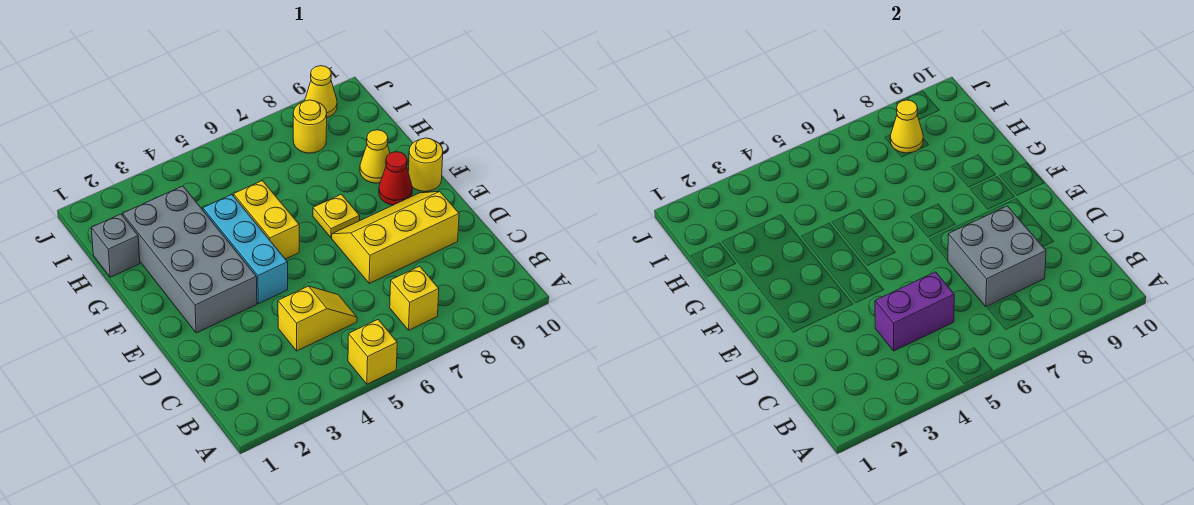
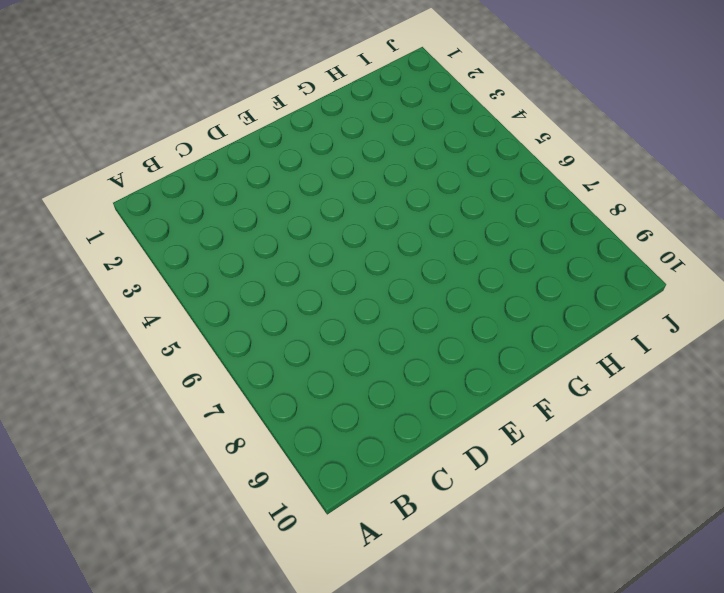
none -> yellow 1x1 brick [348,320,397,384]
none -> yellow 1x1 brick [390,266,439,330]
none -> yellow 1x2 slope [278,286,357,351]

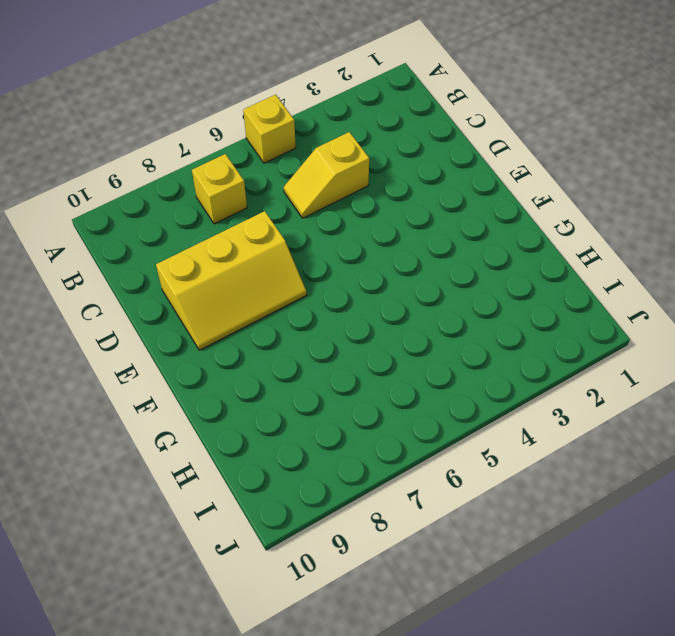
none -> grey 2x4 brick [123,186,257,333]
none -> cyan 1x3 brick [203,195,288,304]
none -> yellow 1x2 brick [234,181,299,259]

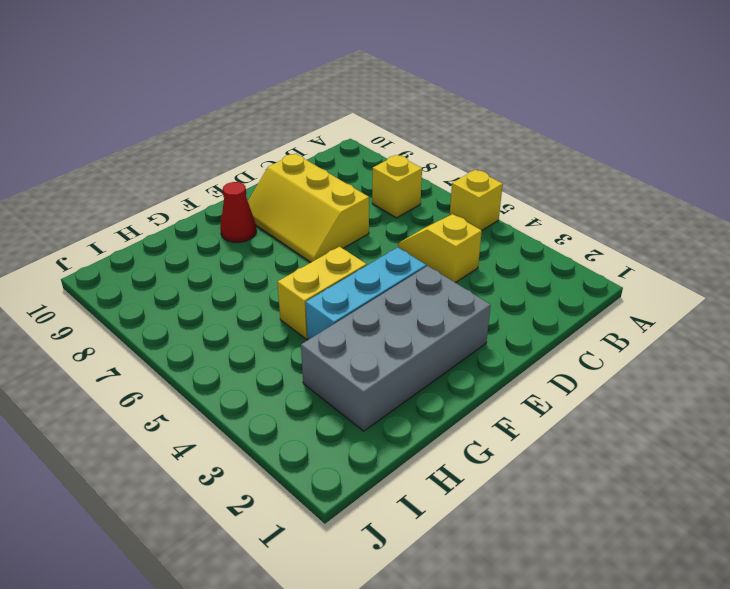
none -> yellow 1x1 plate [313,194,360,238]
none -> yellow 1x1 round brick [408,138,443,192]
none -> yellow 1x1 cone [360,130,390,183]

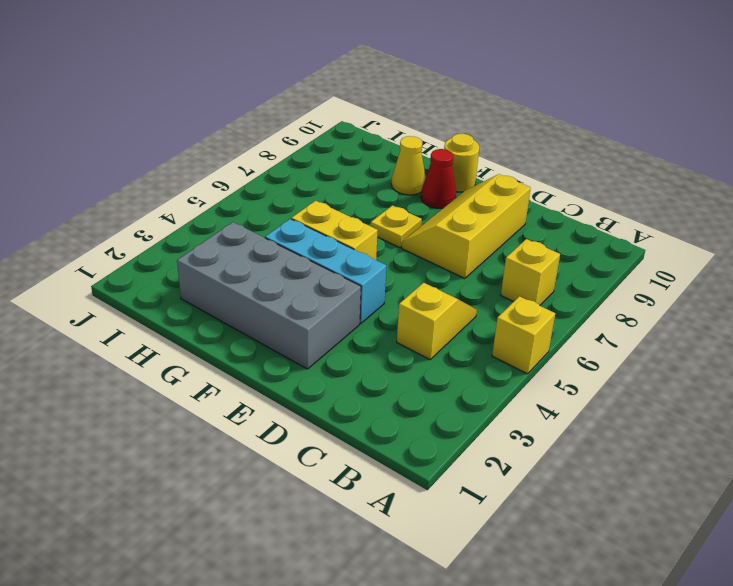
none -> grey 1x1 brick [91,214,140,277]
none -> yellow 1x1 round brick [293,100,327,153]
none -> yellow 1x1 cone [305,66,337,117]

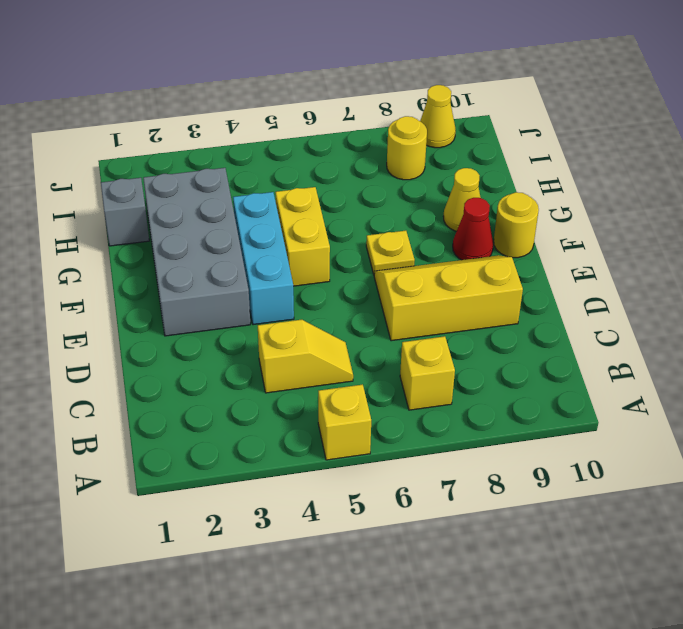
none -> purple 1x2 brick [875,272,954,351]
none -> grey 2x2 brick [948,206,1046,307]
none -> yellow 1x1 cone [890,100,923,153]

